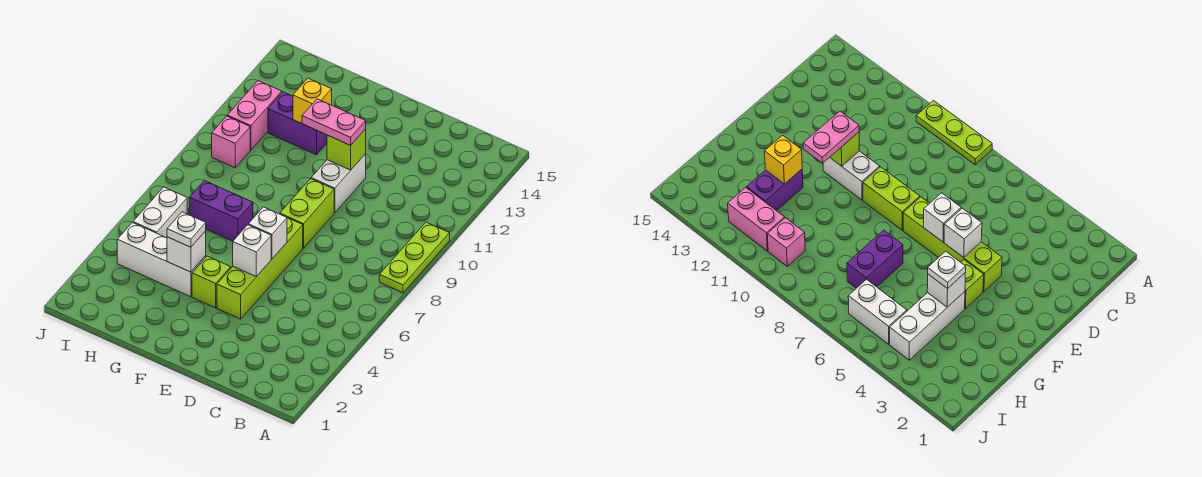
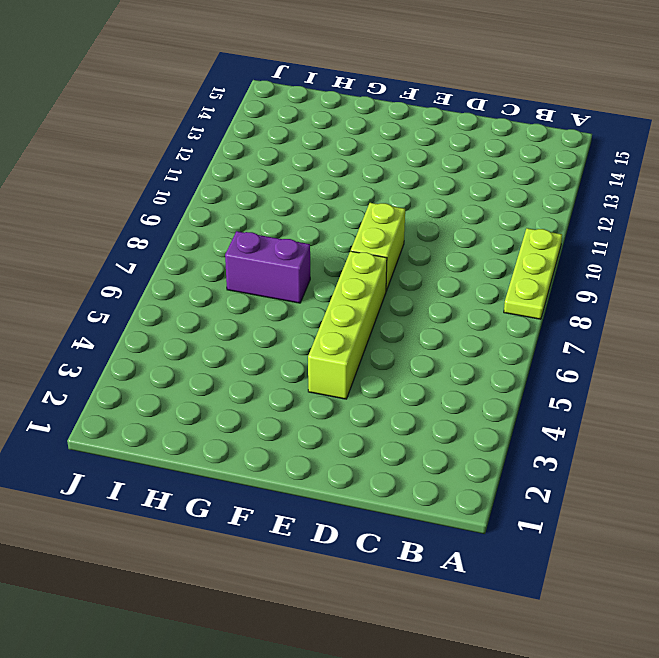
none -> white 1x2 brick [311,154,366,213]
none -> lime 1x1 brick [192,256,231,308]
none -> white 1x3 brick [117,222,206,297]

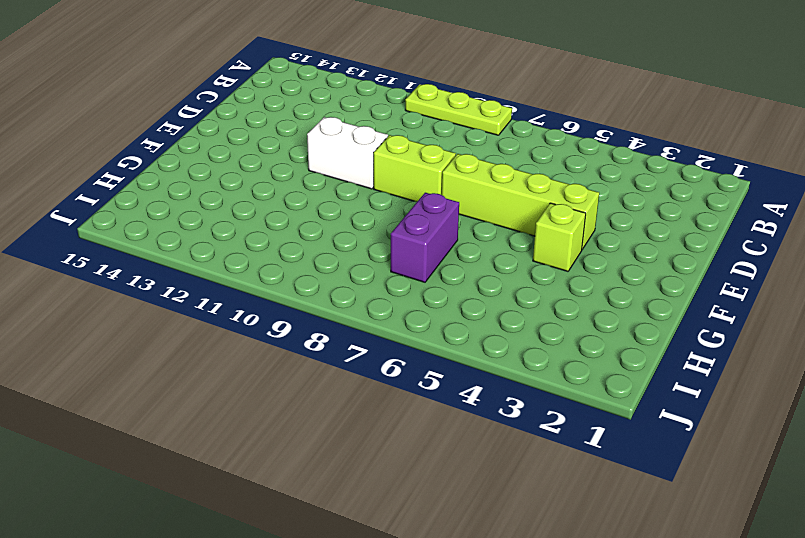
none -> white 1x3 brick [117,222,206,297]
none -> purple 1x2 brick [268,92,327,155]
none -> white 1x2 brick [133,187,187,238]

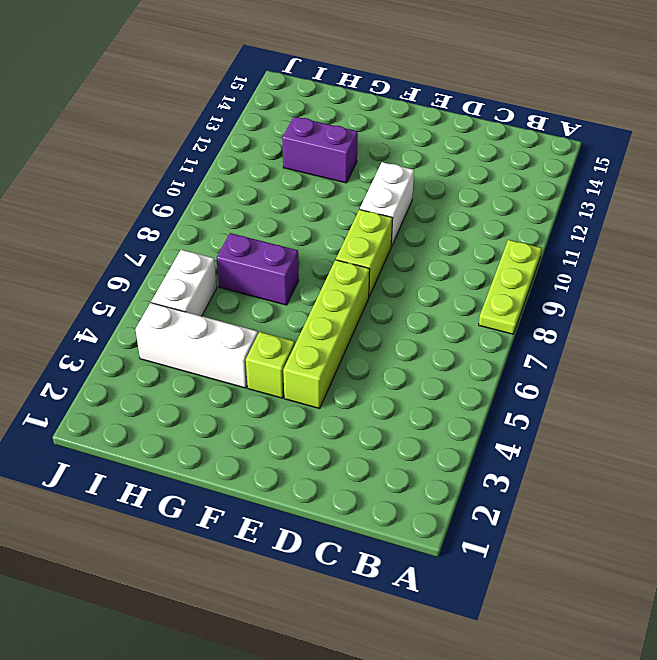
none -> pink 1x1 brick [212,116,250,168]
none -> pink 1x2 brick [227,81,282,150]
none -> white 1x1 brick [233,225,271,277]

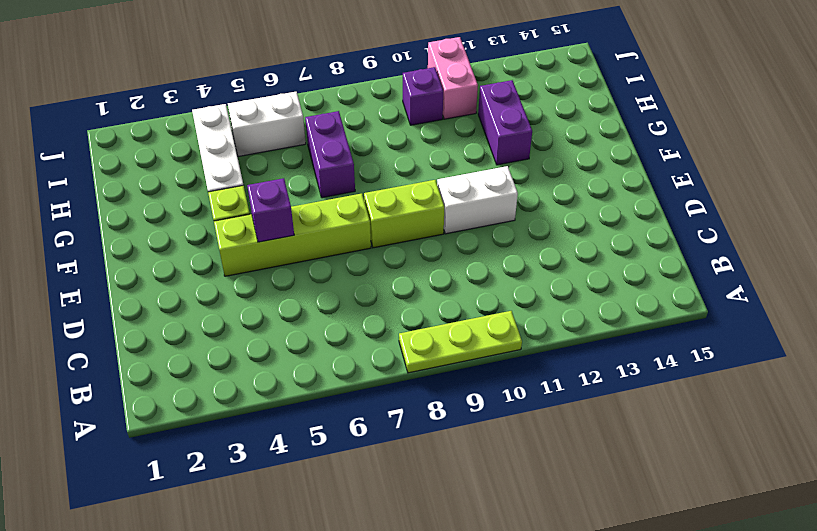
purple 1x1 brick [247,178,294,242] -> white 1x1 brick [233,225,271,277]
purple 1x1 brick [403,67,443,125] -> pink 1x1 brick [212,116,250,168]
pink 1x2 brick [428,37,478,119] -> pink 1x2 brick turned to [227,81,282,150]
none -> white 1x1 brick [248,207,287,259]
none -> lime 1x1 brick [327,129,366,170]
none -> white 1x1 brick [167,231,206,272]

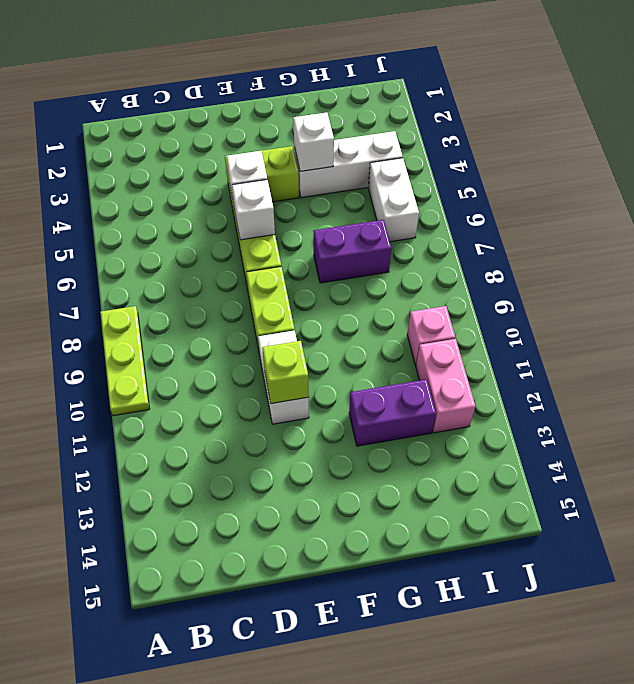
none -> yellow 1x1 brick [293,78,332,124]
none -> pink 1x2 plate [302,99,366,145]
none -> white 1x1 plate [167,212,206,247]

